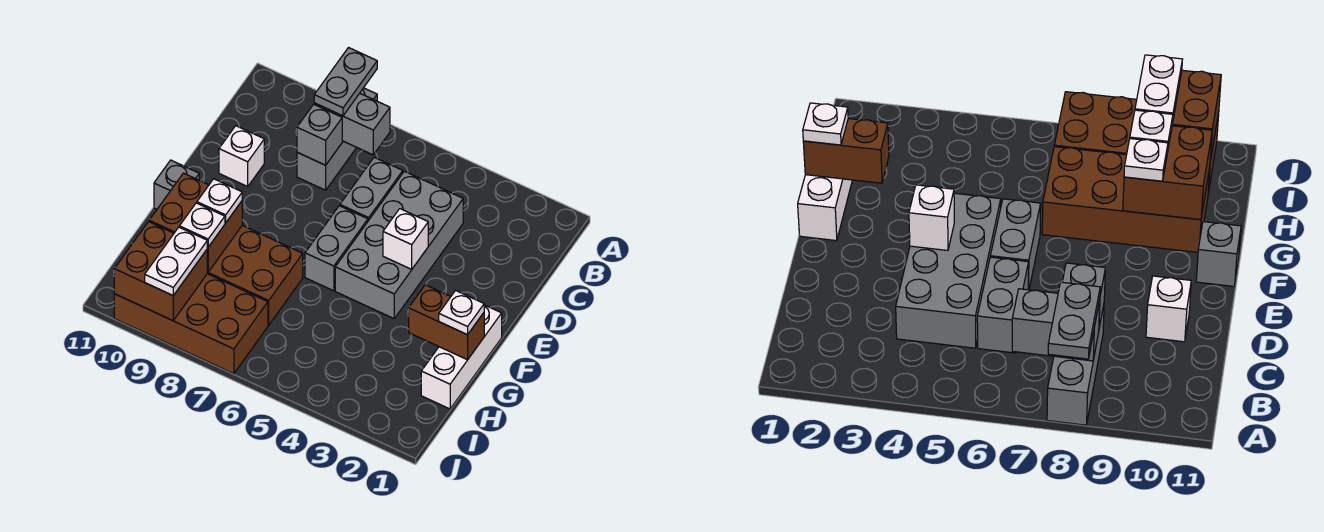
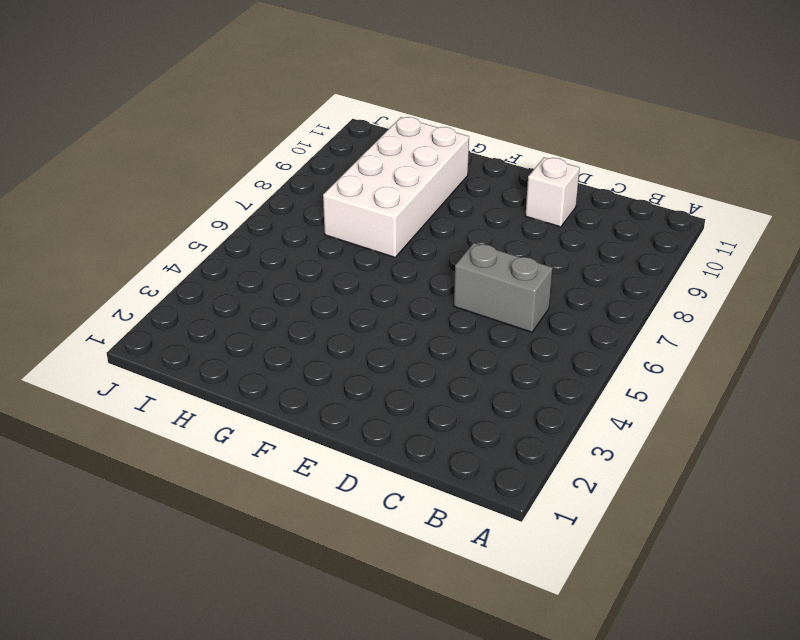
white 2x4 brick [323,117,469,257] -> brown 2x4 brick [207,226,303,325]
none -> grey 1x3 brick [297,88,377,190]
none -> grey 2x4 brick [335,171,463,319]
none -> grey 1x2 brick [305,206,368,291]

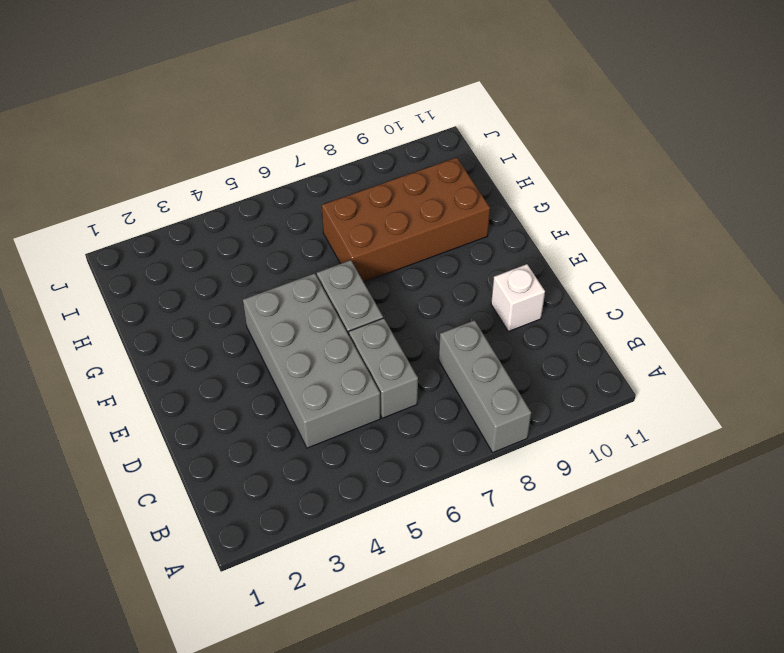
none -> white 1x3 brick [421,305,502,409]
none -> grey 1x1 brick [154,160,199,209]
none -> brown 2x4 brick [114,274,268,374]

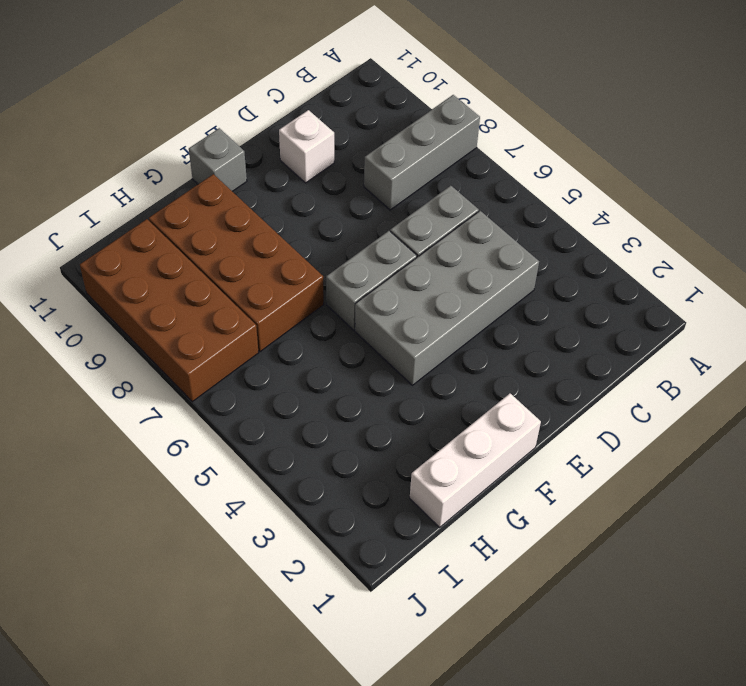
none -> grey 1x2 brick [314,93,390,155]
none -> grey 1x1 brick [297,104,342,165]
none -> white 1x1 brick [383,209,428,269]

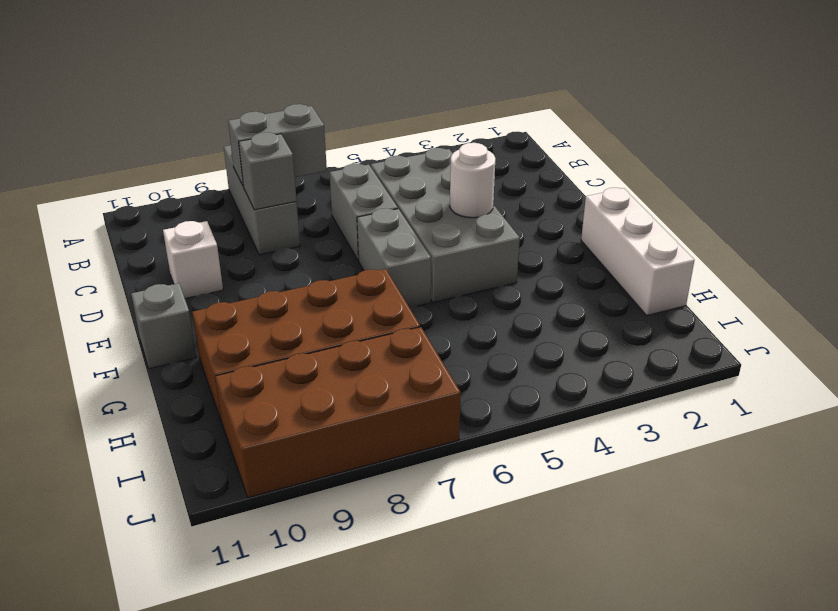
white 1x1 round brick [450,143,495,218] -> white 1x1 brick [383,209,428,269]
none -> brown 1x2 brick [409,285,484,360]
none -> brown 2x2 brick [149,173,242,272]
none -> brown 2x2 brick [114,222,207,321]

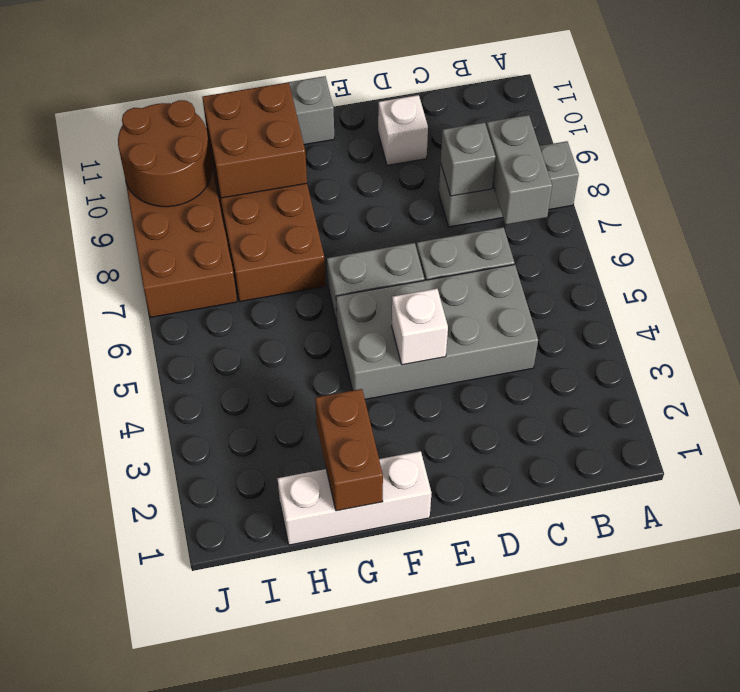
brown 2x2 round brick [118,100,212,207] -> brown 2x2 brick [114,222,207,321]
none -> grey 1x2 plate [314,48,377,116]
none -> white 1x1 plate [439,291,484,335]
none -> white 1x1 plate [197,179,242,223]

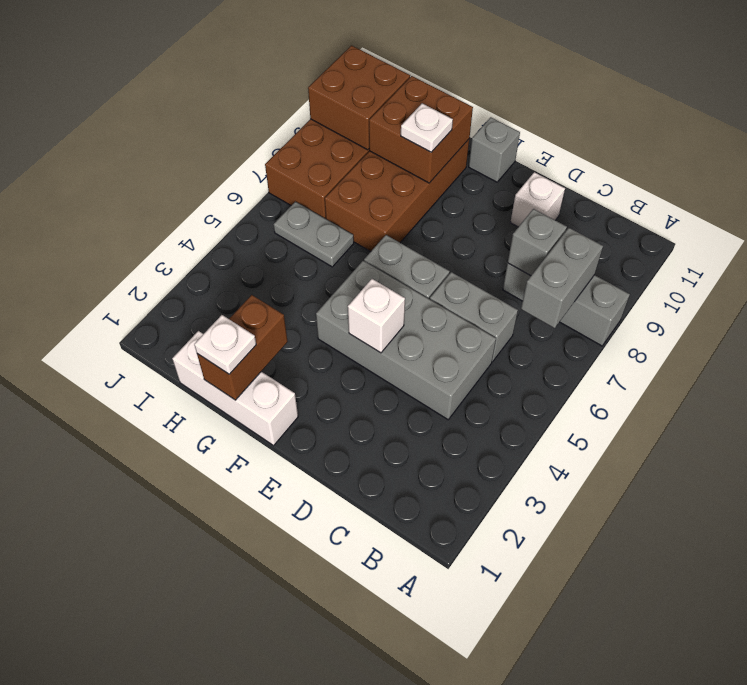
grey 1x2 plate [273,202,354,267] -> grey 1x2 plate moved to [314,48,377,116]
none -> white 1x1 plate [179,203,225,247]
none -> white 1x2 plate [145,227,207,295]

